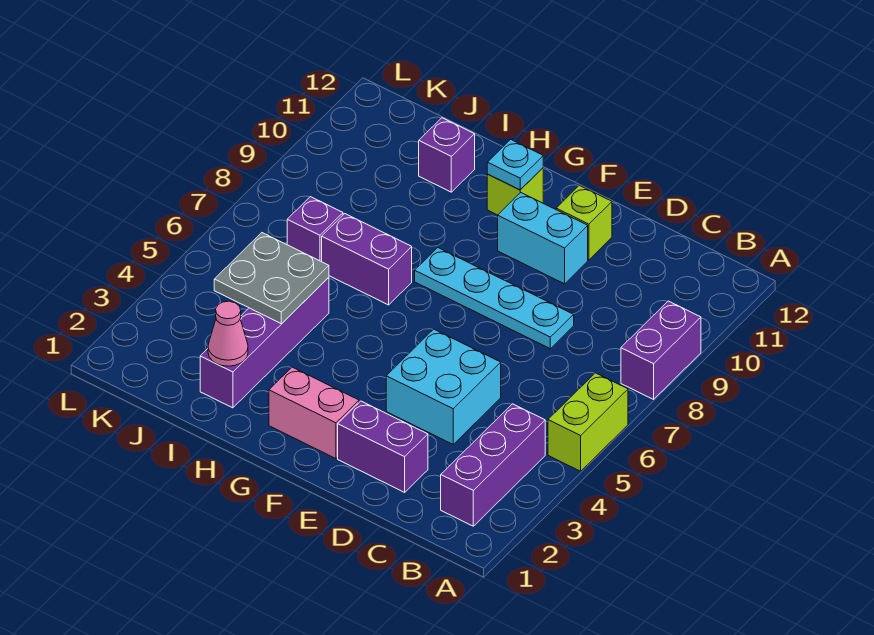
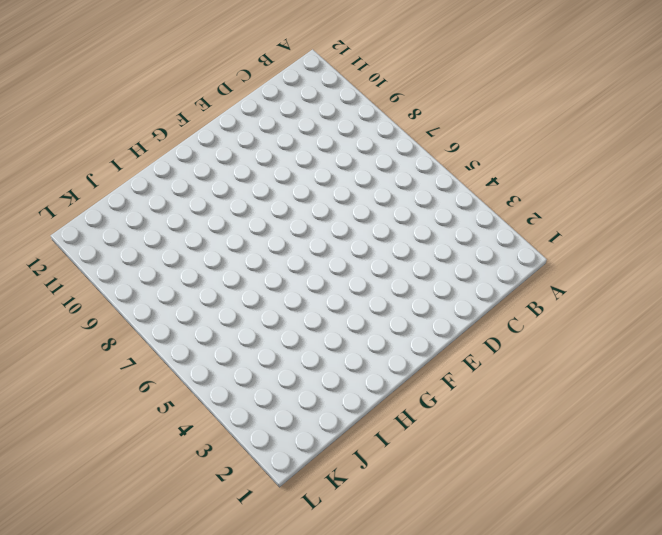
none -> lime 1x2 brick [548,373,628,471]
none -> purple 1x2 brick [621,301,701,399]
none -> purple 1x3 brick [441,404,545,526]

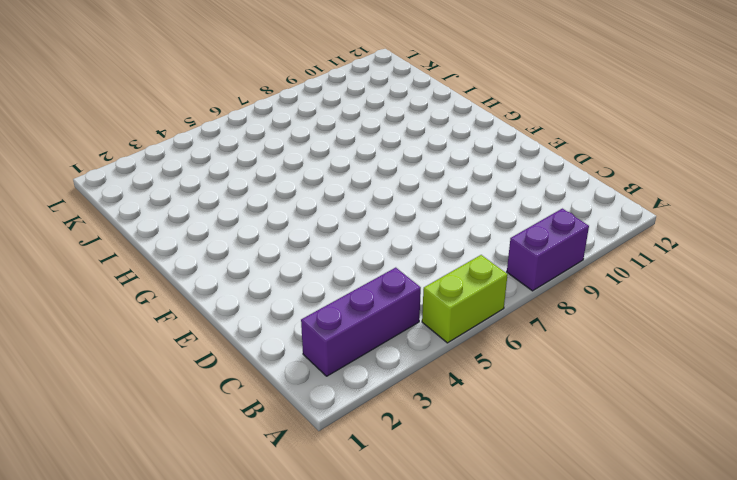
none -> purple 1x2 brick [338,401,428,492]
none -> cyan 2x2 brick [386,329,501,444]
none -> cyan 1x4 plate [415,248,574,349]

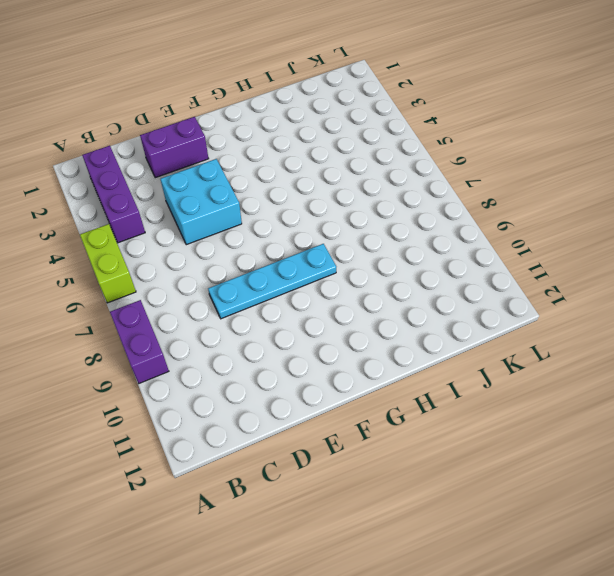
none -> cyan 1x2 brick [498,193,588,284]
none -> lime 1x1 brick [556,185,612,260]
none -> pink 1x2 brick [269,367,359,459]

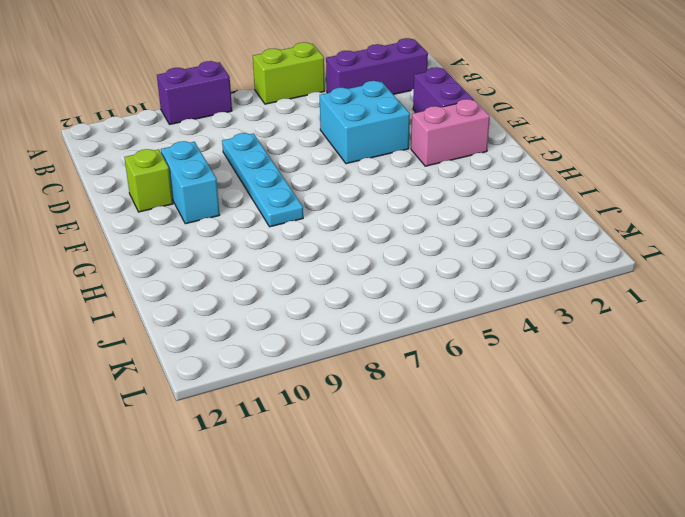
pink 1x2 brick [411,99,490,166] -> pink 1x2 brick turned to [269,367,359,459]
none -> lime 1x1 brick [487,168,543,215]
none -> purple 1x2 brick [322,214,412,305]
none -> purple 1x4 brick [200,277,329,408]

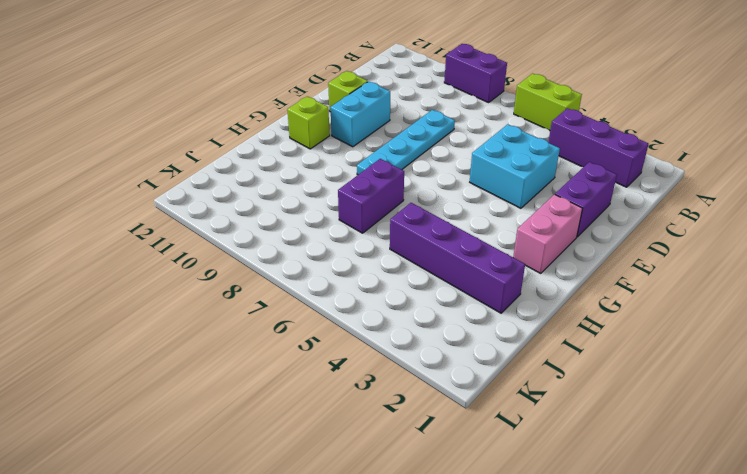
none -> purple 1x1 brick [419,118,475,192]
none -> purple 1x1 brick [287,197,343,262]
none -> cyan 1x1 plate [487,139,543,190]

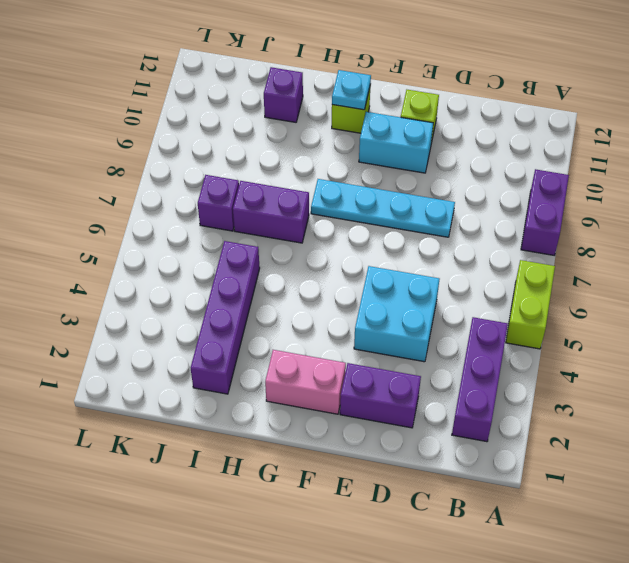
none -> pink 1x1 cone [208,301,248,366]
none -> grey 2x2 plate [214,233,329,324]

